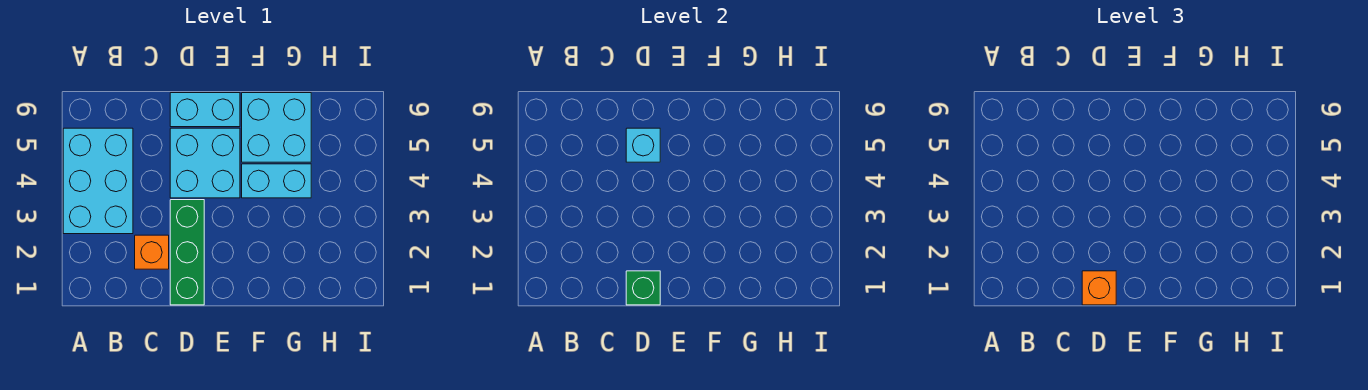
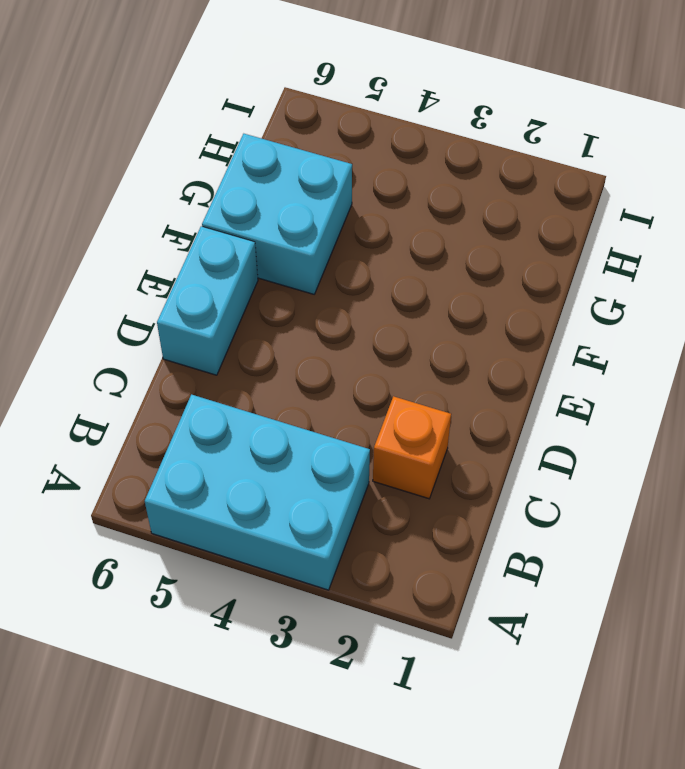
none -> green 1x3 brick [170,200,204,305]
none -> cyan 2x2 brick [170,128,240,198]

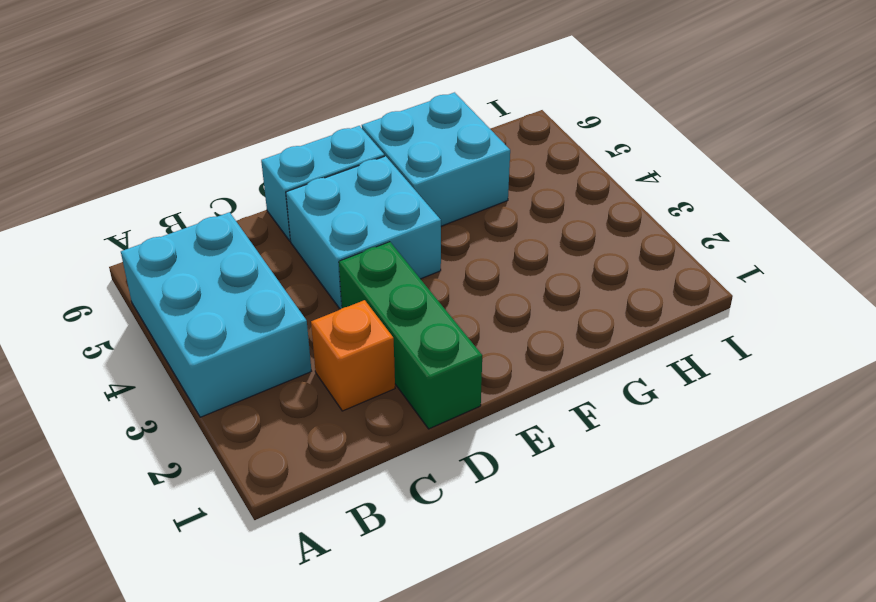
none -> cyan 1x2 brick [242,164,311,198]
none -> green 1x1 brick [626,271,660,305]

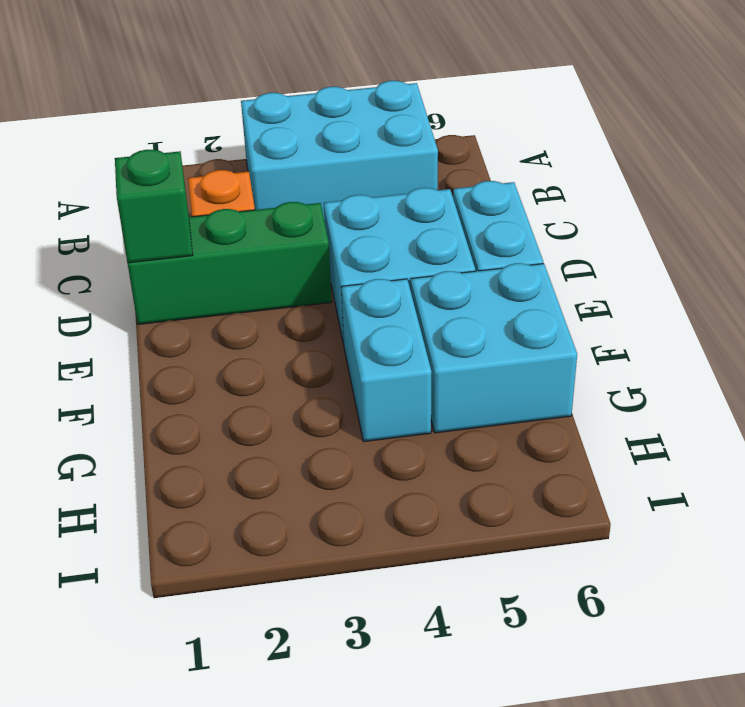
none -> cyan 1x1 brick [626,128,660,162]
none -> orange 1x1 brick [1082,271,1116,305]

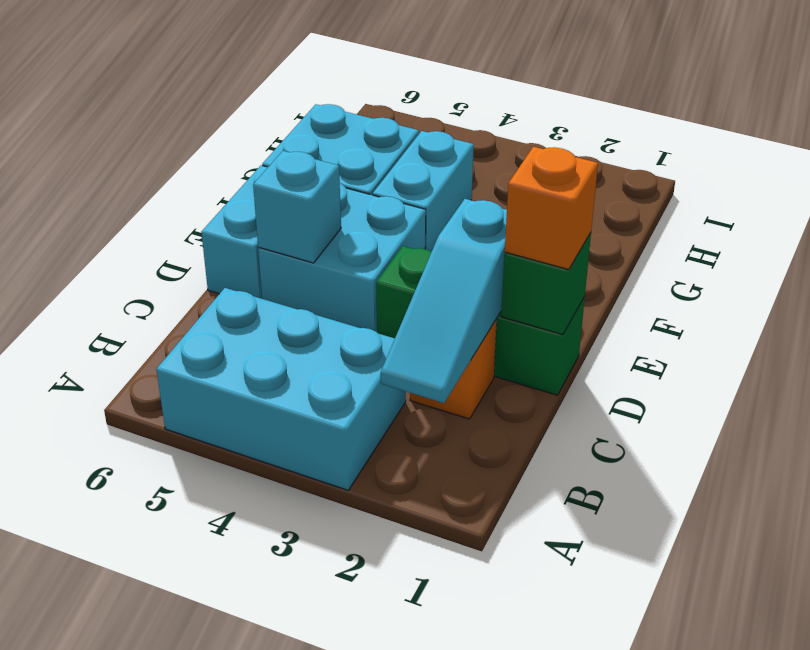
cyan 1x3 slope [381,199,507,403] -> none

